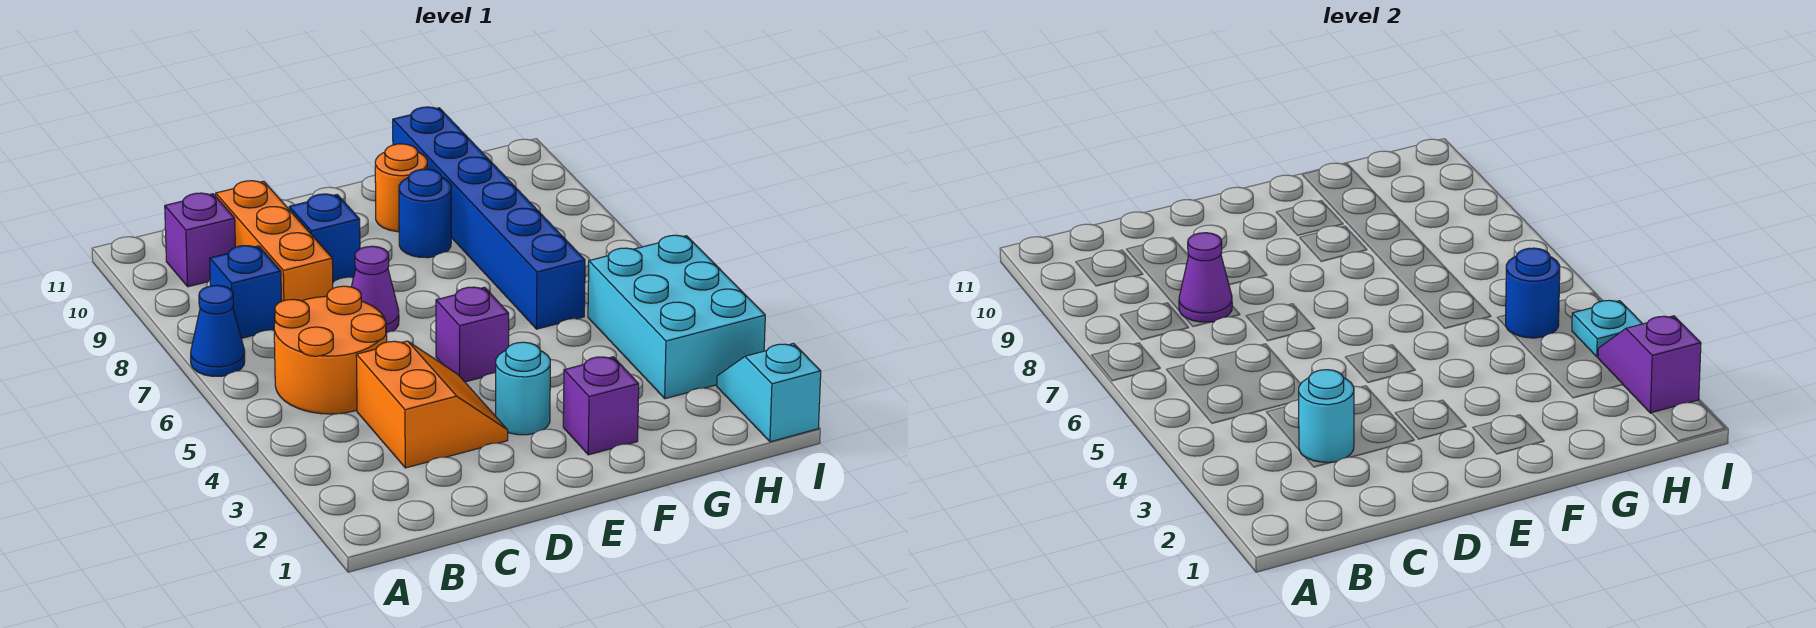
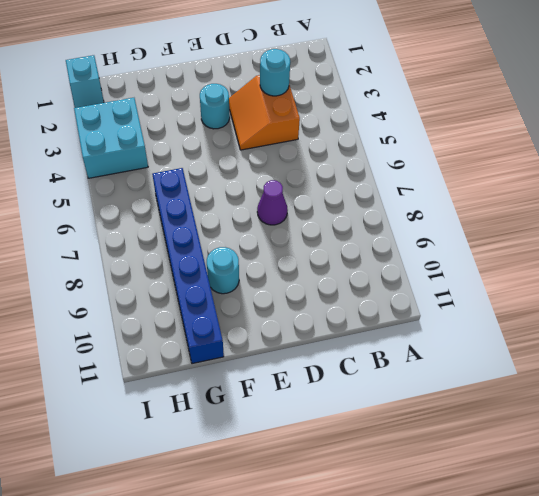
cyan 1x1 round brick [207,247,239,294] -> blue 1x1 round brick [399,169,451,258]
cyan 2x2 brick [74,98,148,178] -> cyan 2x3 brick [588,235,765,399]
none -> blue 1x1 cone [191,285,245,376]
none -> orange 2x2 round brick [274,286,387,414]
none -> blue 1x1 brick [210,246,281,338]

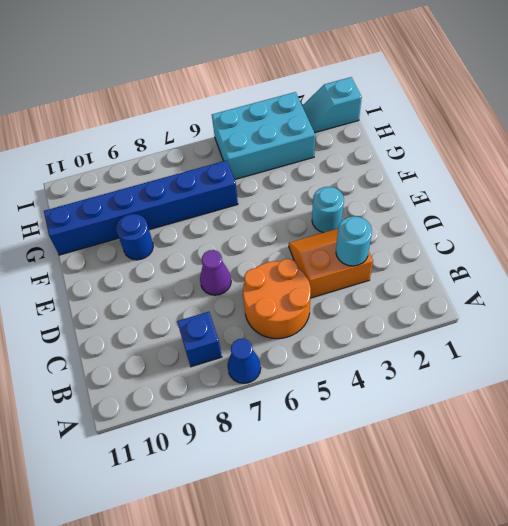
none -> purple 1x1 brick [165,193,235,287]
none -> orange 1x3 brick [216,181,333,301]
none -> blue 1x1 brick [289,194,360,282]

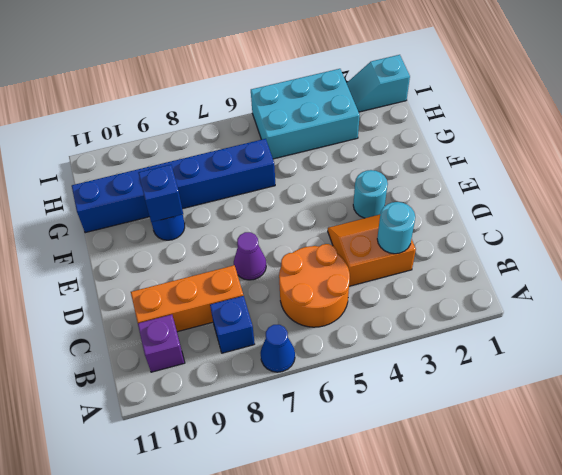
blue 1x1 brick [139,165,183,222] -> blue 1x1 brick moved to [289,194,360,282]
none -> purple 1x1 brick [436,287,509,382]
none -> purple 1x1 brick [563,357,639,455]
none -> orange 1x1 round brick [375,144,427,232]

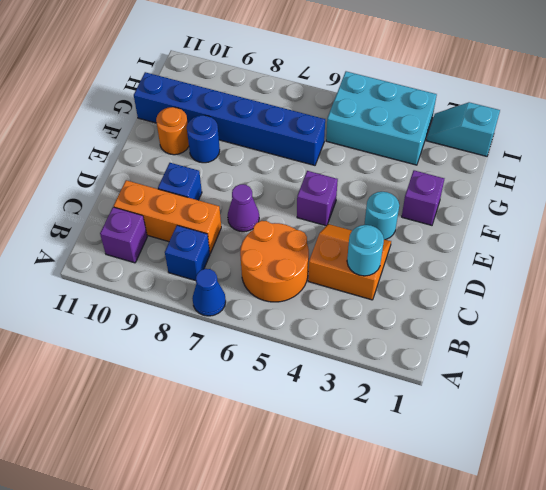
none -> purple 1x1 cone [1179,233,1232,322]
none -> blue 1x1 round brick [1506,248,1560,338]
none -> purple 1x2 slope [1598,316,1701,413]

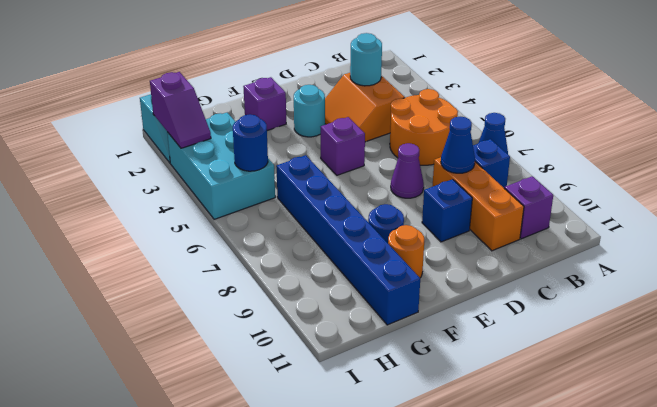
blue 1x1 cone [441,117,475,173] -> purple 1x1 cone [1179,233,1232,322]
none -> cyan 1x1 plate [1572,300,1642,357]

